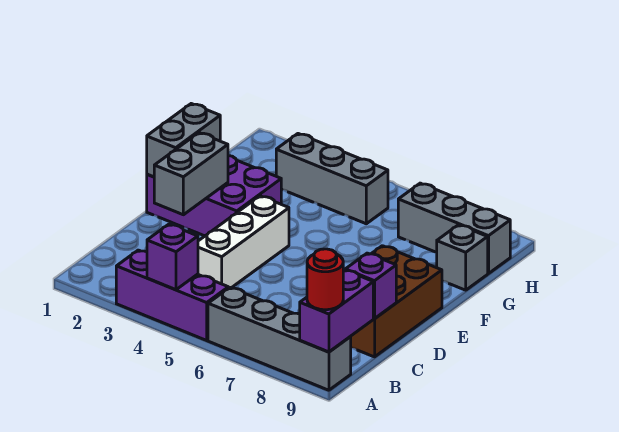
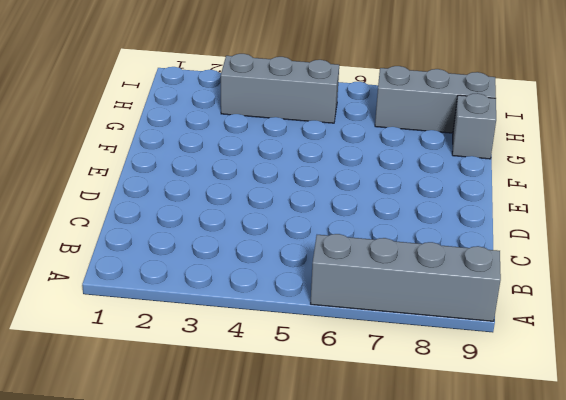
none -> purple 1x3 brick [116,250,228,340]
none -> white 1x3 brick [198,196,289,288]
none -> brown 2x3 brick [350,246,442,357]

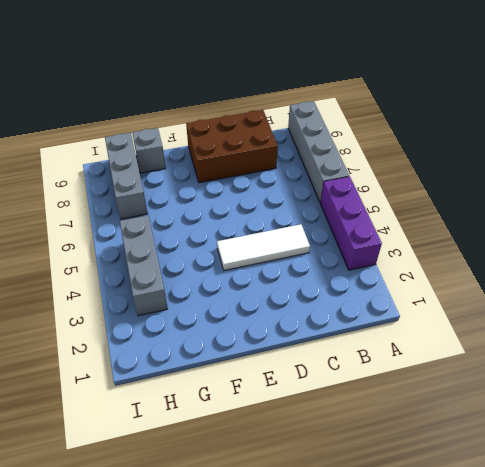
white 1x3 tile [217,224,310,271] -> white 1x3 brick [198,196,289,288]
none -> purple 2x3 brick [147,156,282,236]
none -> purple 1x1 brick [147,224,198,290]
none -> purple 1x2 brick [300,270,373,352]

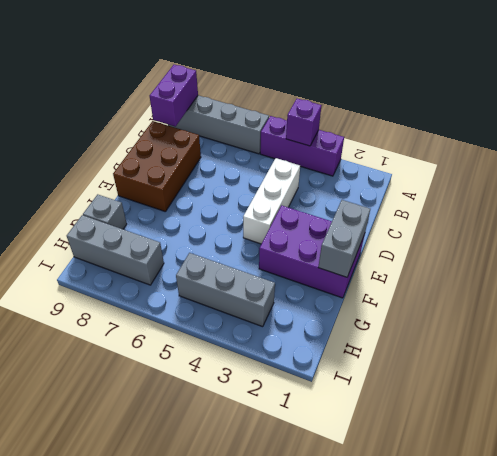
none -> purple 1x1 brick [345,253,396,319]
none -> grey 1x2 brick [154,133,228,215]
none -> red 1x1 round brick [307,249,343,310]

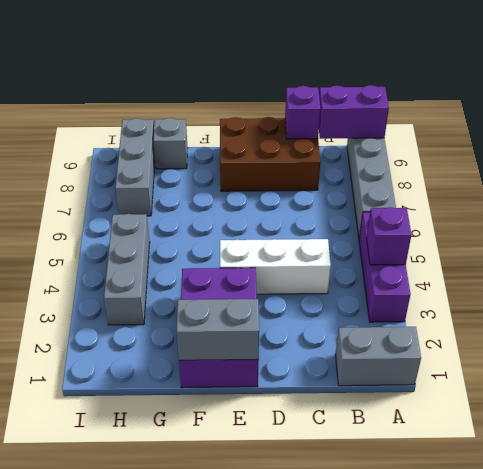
grey 1x2 brick [335,327,421,386] -> grey 1x2 brick moved to [154,133,228,215]
none -> red 1x1 round brick [307,249,343,310]

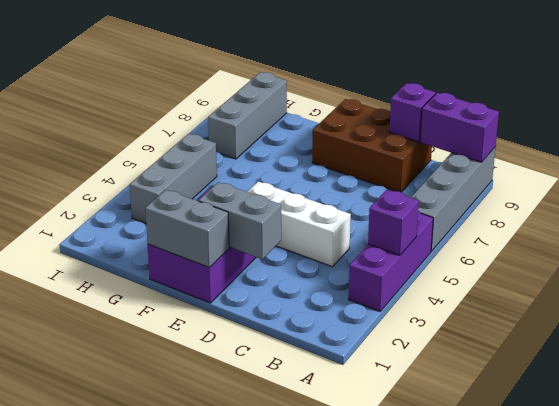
none -> grey 1x1 brick [437,225,488,290]
none -> red 1x1 round brick [307,249,343,310]

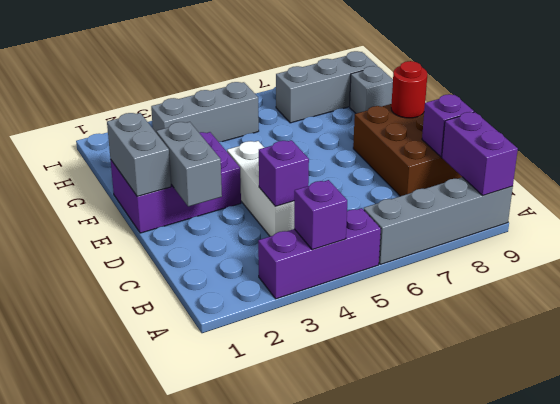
purple 1x1 brick [259,140,309,206] -> none
red 1x1 round brick [391,61,427,118] -> red 1x1 round brick moved to [307,249,343,310]

